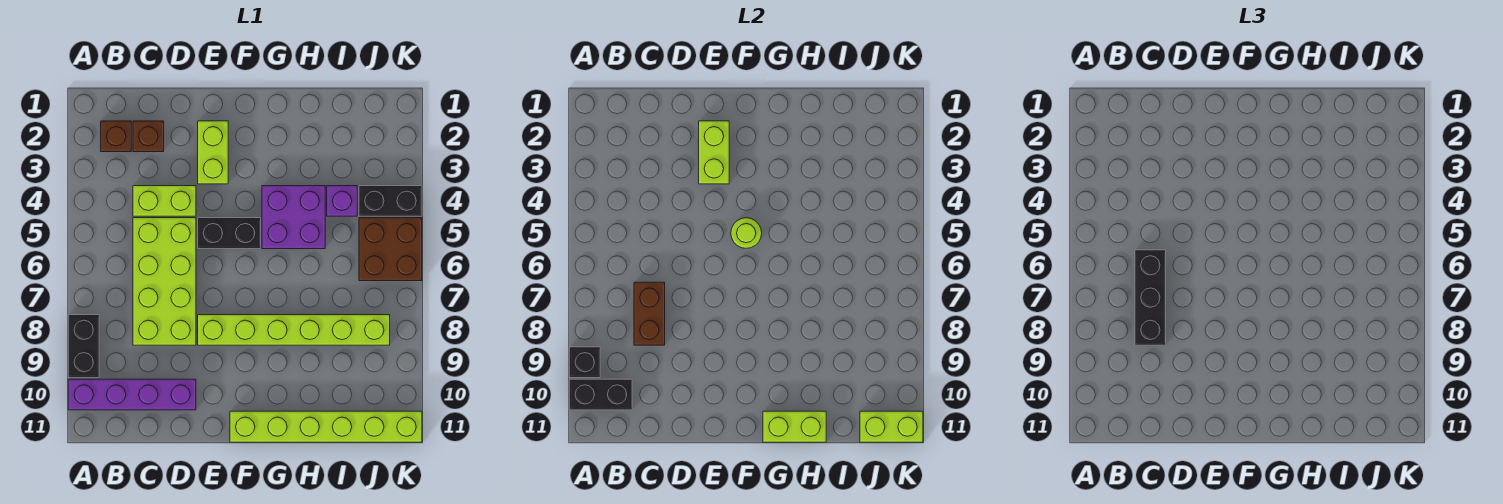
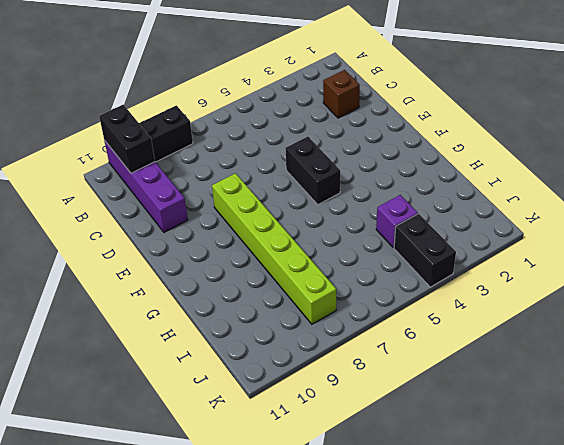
none -> brown 1x1 brick [101,121,131,152]
none -> lime 1x2 brick [133,186,196,216]
none -> lime 2x4 brick [133,218,196,345]

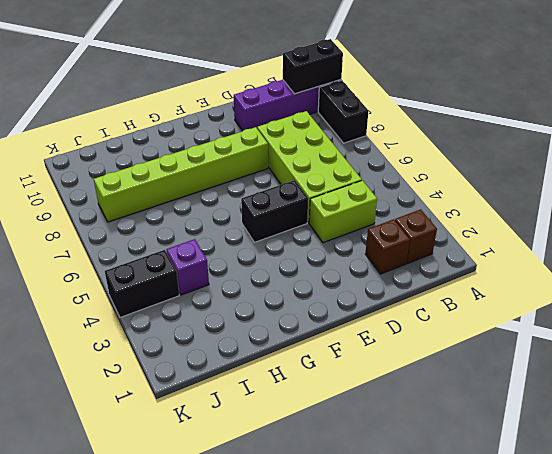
none -> lime 1x2 brick [198,121,228,184]
none -> lime 1x6 brick [230,411,422,442]
none -> purple 2x2 brick [262,186,325,249]

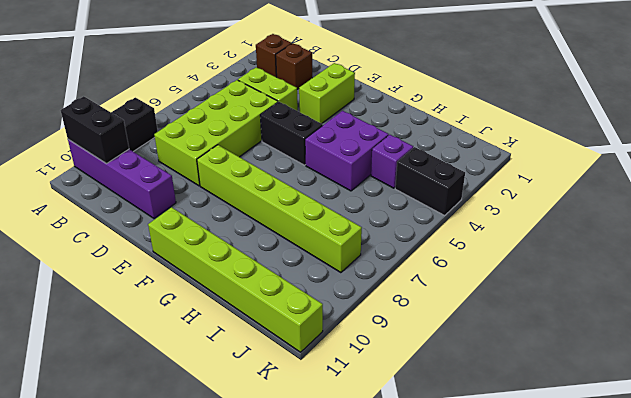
none -> brown 2x2 brick [359,218,422,281]
none -> black 1x1 brick [569,347,600,378]
none -> brown 1x2 brick [634,282,665,345]

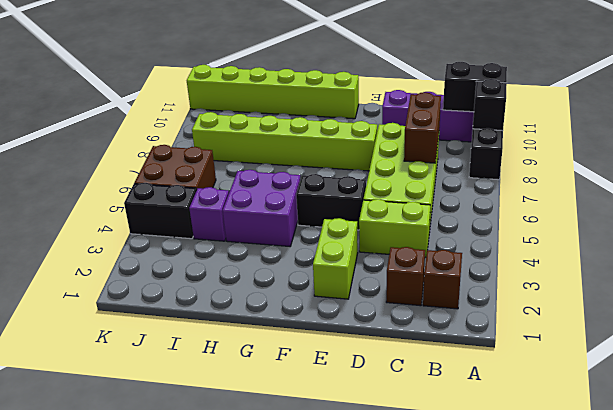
none -> lime 1x2 brick [699,121,729,184]
none -> lime 1x1 round brick [731,218,762,248]
none -> lime 1x2 brick [763,411,826,442]

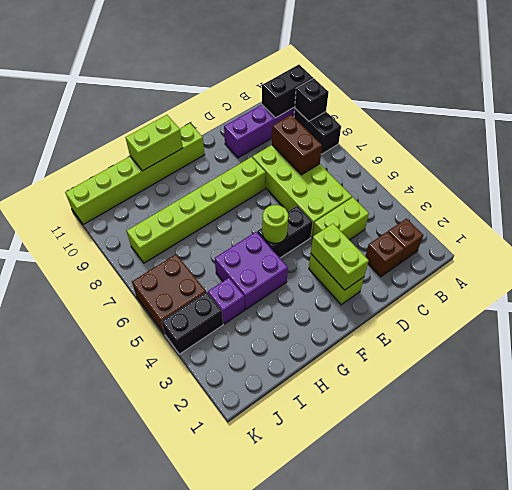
none -> lime 1x2 brick [860,411,923,442]
none -> black 1x3 brick [1135,250,1166,345]

